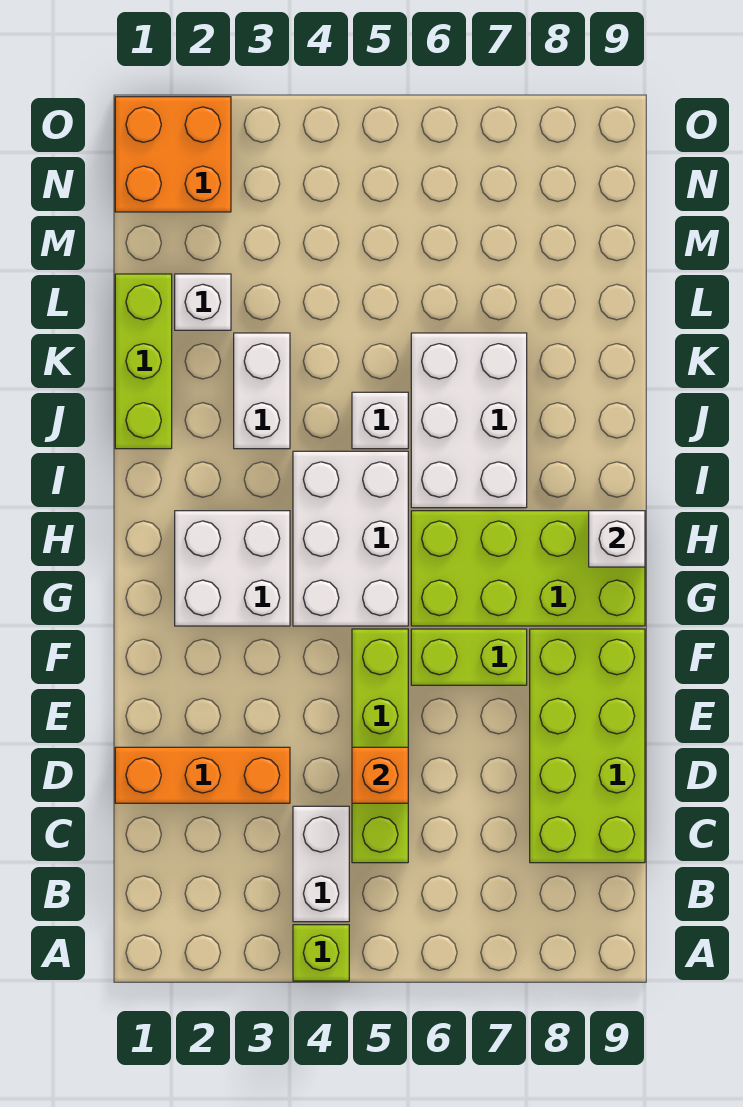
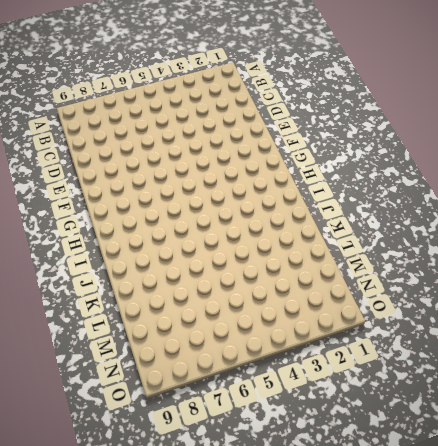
none -> lime 1x1 brick [293,925,349,981]
none -> white 1x2 brick [293,806,349,922]
none -> lime 1x4 brick [352,629,408,863]

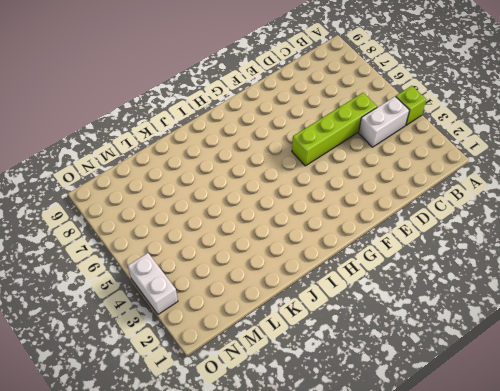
white 1x2 brick [128,253,178,314] -> white 1x2 brick turned to [234,333,290,449]
none -> lime 2x4 brick [530,629,645,863]
none -> orange 1x3 brick [115,747,290,803]
none -> lime 1x2 brick [411,629,527,685]

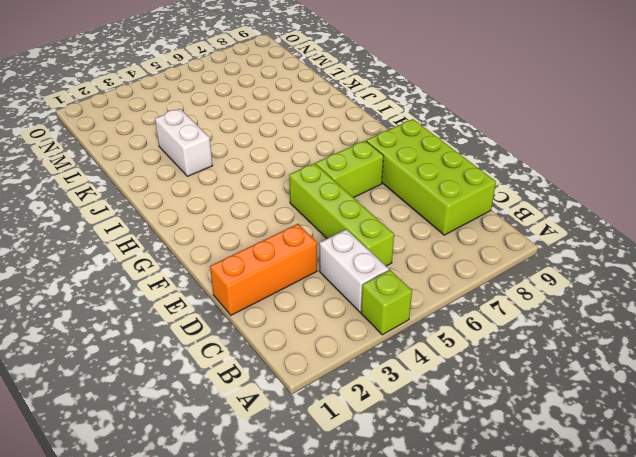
none -> white 2x2 brick [175,511,290,626]
none -> white 2x3 brick [293,451,408,626]
none -> lime 2x4 brick [411,511,645,626]

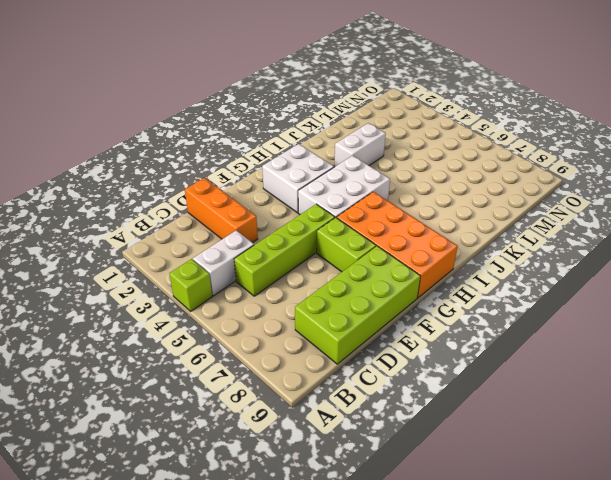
orange 2x4 brick [337,192,458,298] -> lime 2x4 brick [411,511,645,626]
none -> white 2x3 brick [411,333,527,508]
none -> lime 1x3 brick [115,274,172,449]
none -> white 1x1 brick [352,392,408,449]

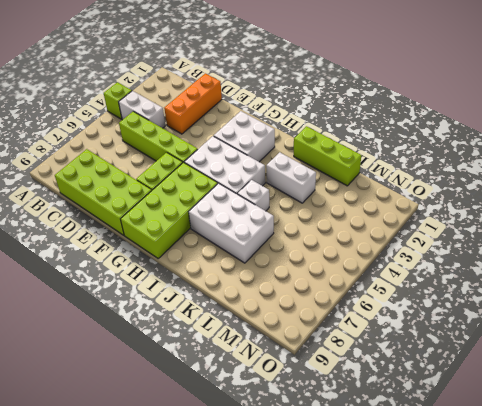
none -> white 1x1 brick [175,274,231,330]
none -> orange 2x2 brick [115,97,231,212]
none -> orange 1x1 brick [352,747,408,803]

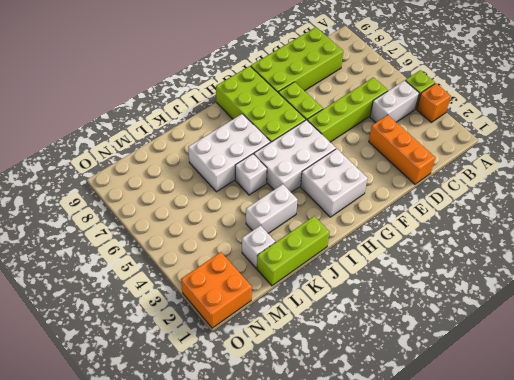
orange 1x1 brick [417,83,451,122] -> orange 1x1 brick moved to [352,747,408,803]
none -> white 1x1 brick [589,511,645,567]

